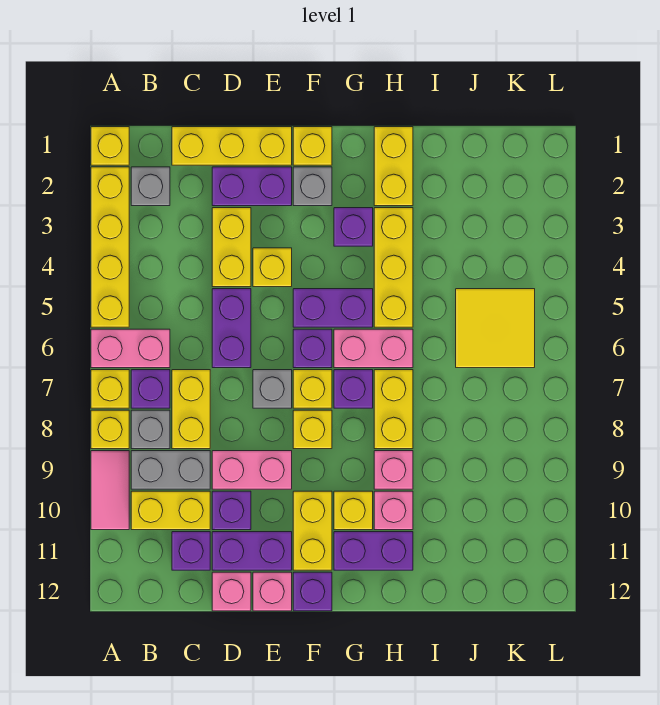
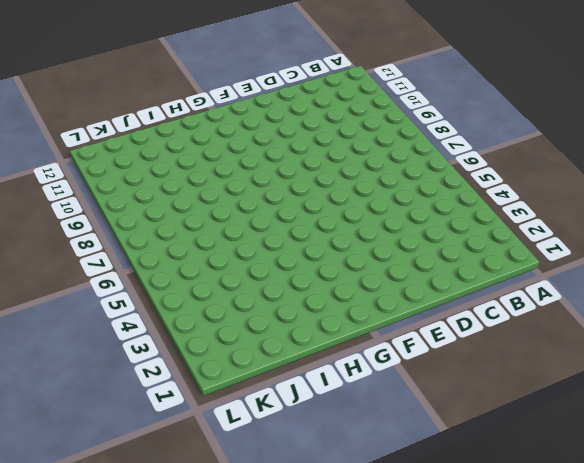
none -> yellow 1x1 brick [91,127,129,165]
none -> yellow 1x4 brick [91,167,129,327]
none -> pink 1x2 brick [91,329,170,368]
none -> yellow 1x1 brick [91,370,129,408]

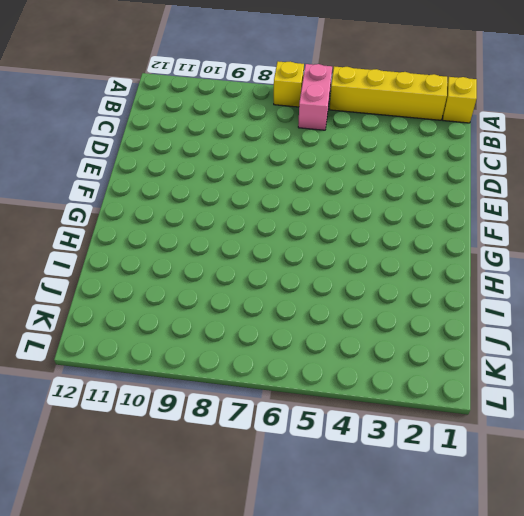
none -> yellow 1x1 brick [91,410,129,449]
none -> pink 1x2 tile [91,451,129,530]
none -> grey 1x1 brick [131,167,170,206]
none -> purple 1x1 brick [131,370,170,408]

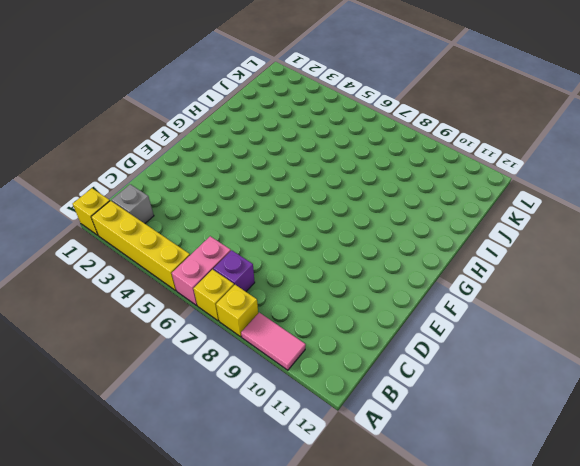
none -> grey 1x1 brick [131,410,170,449]
none -> grey 1x2 brick [131,451,210,489]
none -> yellow 1x2 brick [131,491,210,530]
none -> yellow 1x3 brick [172,127,292,165]

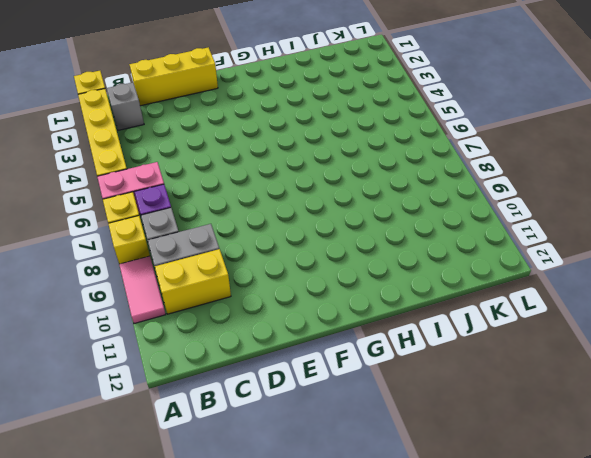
none -> yellow 1x2 brick [172,370,210,449]
none -> purple 1x1 brick [172,532,210,570]
none -> purple 1x2 brick [212,167,292,206]
none -> yellow 1x2 brick [212,208,251,287]

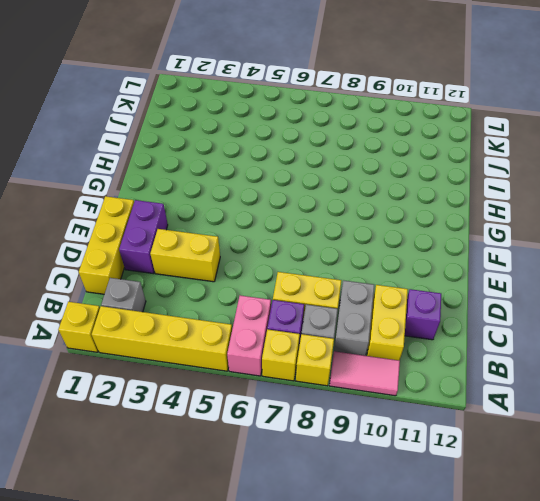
none -> purple 1x2 brick [212,289,251,368]
none -> pink 1x2 brick [212,451,292,489]
none -> purple 1x1 brick [212,491,251,530]
none -> purple 1x2 brick [212,532,292,570]

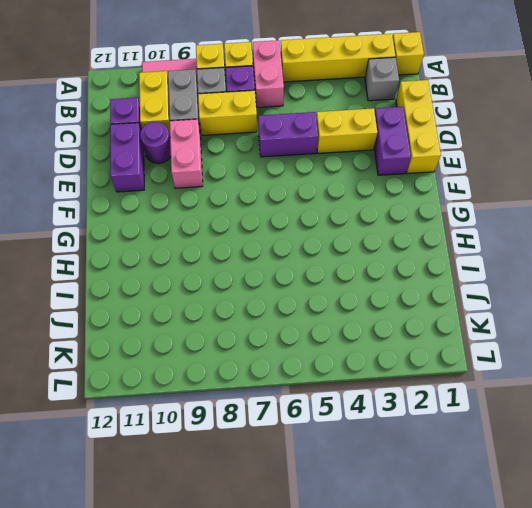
purple 1x1 round brick [140,122,171,163] -> purple 1x1 brick [212,491,251,530]
none -> pink 1x1 brick [212,572,251,611]
none -> yellow 1x1 brick [253,248,292,287]
none -> grey 1x1 brick [253,370,292,408]
none -> pink 1x1 brick [253,572,292,611]

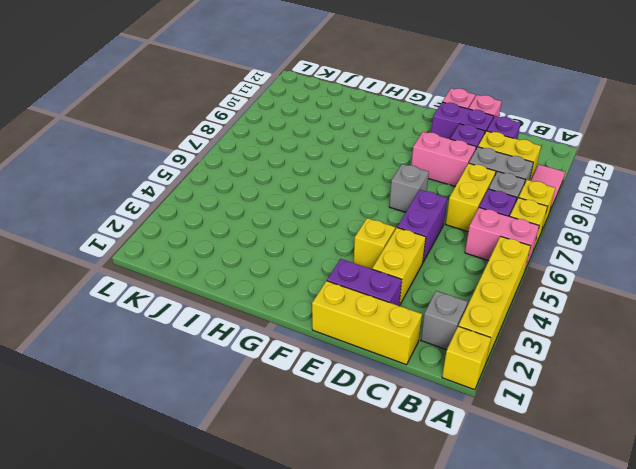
none -> yellow 1x1 brick [293,127,332,165]
none -> grey 1x1 brick [293,167,332,206]
none -> purple 1x2 brick [293,289,373,327]
none -> purple 1x1 brick [293,329,332,368]

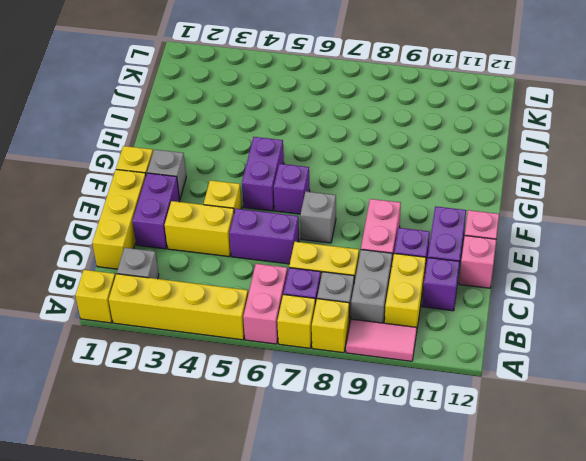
none -> yellow 1x1 brick [293,370,332,408]
none -> yellow 1x1 brick [293,410,332,449]
none -> yellow 1x2 brick [293,491,332,570]
none -> purple 1x1 brick [293,572,332,611]

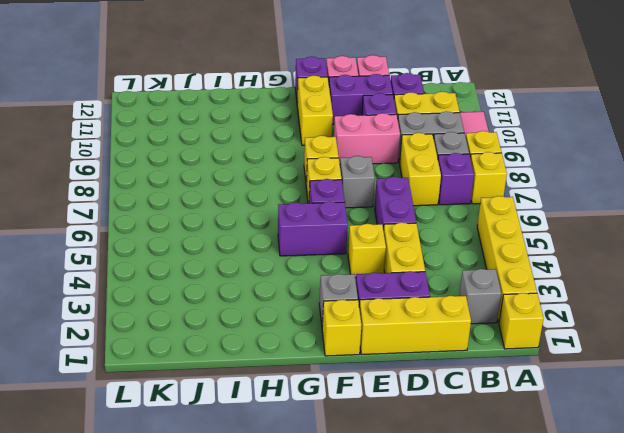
none -> pink 1x2 brick [91,329,170,368]
none -> purple 1x1 brick [334,208,373,246]
none -> pink 1x2 brick [334,329,413,368]
none -> purple 1x1 brick [334,370,373,408]

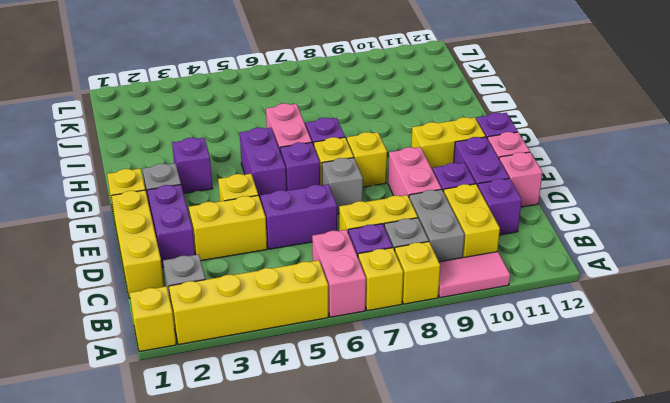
none -> yellow 1x1 brick [334,491,373,530]
none -> purple 1x2 brick [334,532,413,570]
none -> yellow 1x2 brick [374,127,413,206]
none -> yellow 1x3 brick [374,208,413,327]

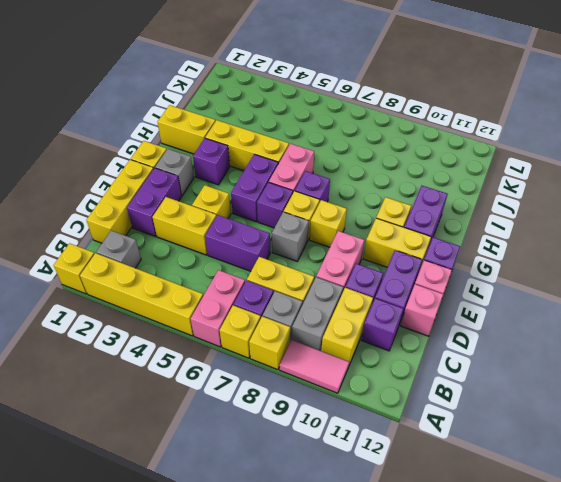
none -> yellow 1x2 brick [374,370,413,449]
none -> pink 1x1 brick [374,451,413,489]
none -> pink 1x1 brick [374,491,413,530]
none -> yellow 2x2 tile [456,289,535,368]

